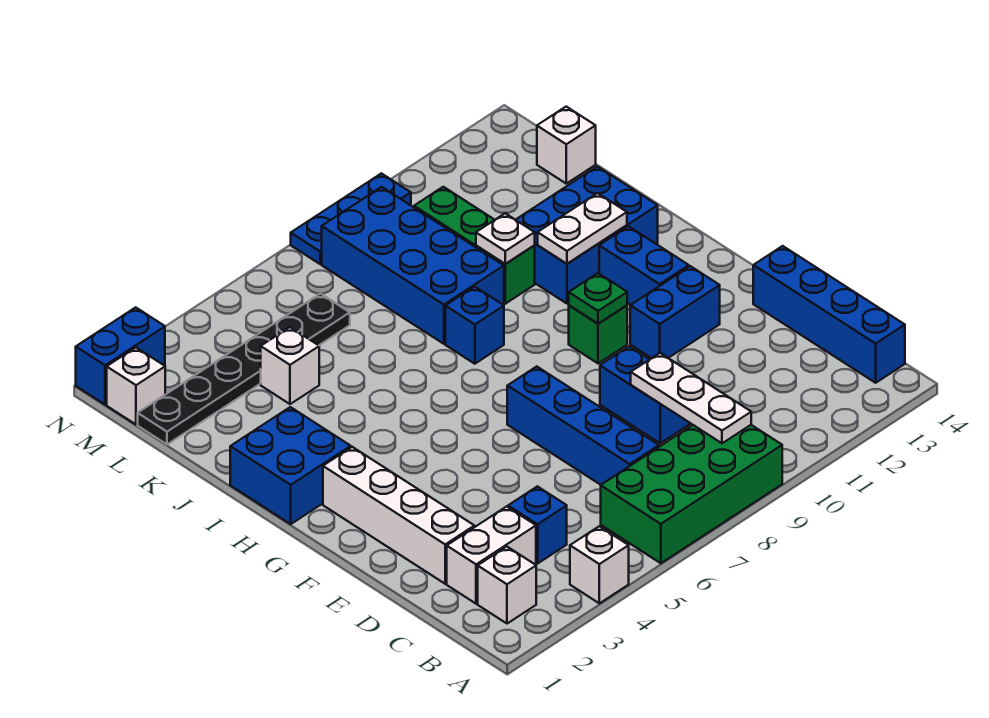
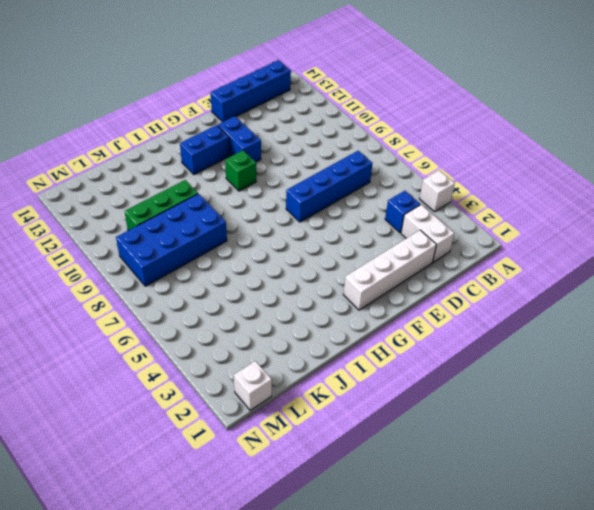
none -> green 2x4 brick [601,425,782,563]
none -> white 1x1 brick [478,547,536,624]
none -> blue 1x2 brick [600,346,689,443]

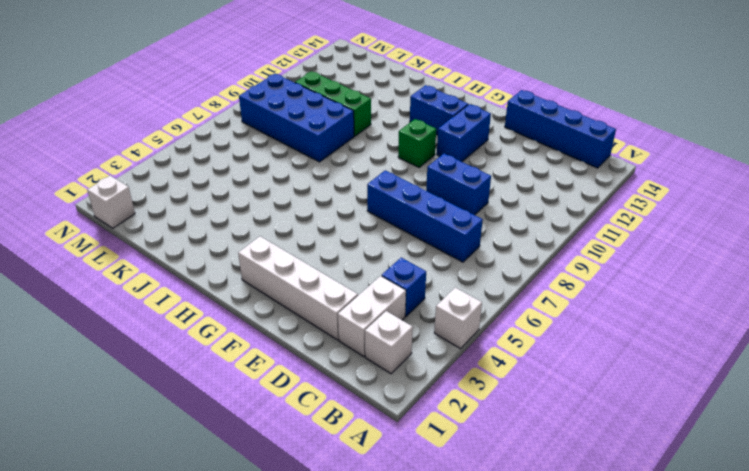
none -> green 2x4 brick [601,425,782,563]
none -> blue 2x2 brick [230,407,351,524]
none -> blue 1x1 brick [445,287,504,364]

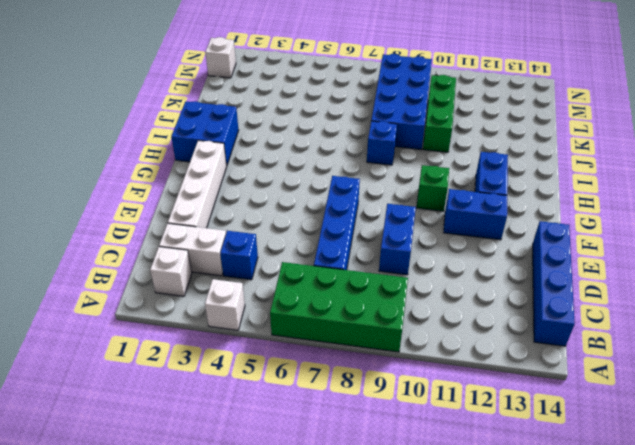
none -> blue 2x3 brick [516,166,658,303]
none -> white 1x1 brick [261,327,319,404]
none -> black 1x6 plate [138,294,350,444]

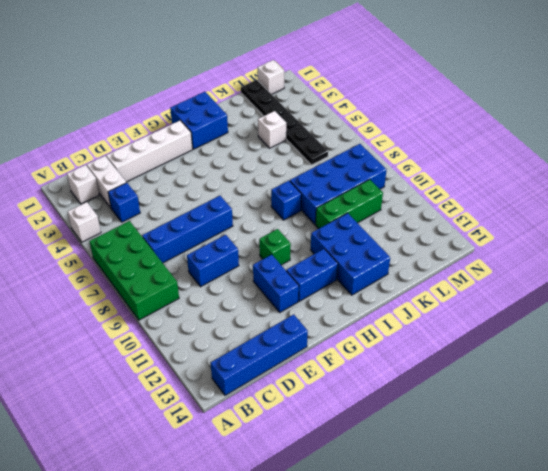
none -> white 1x1 brick [537,107,596,184]
none -> blue 1x2 brick [76,307,165,405]
none -> blue 1x3 plate [291,173,411,264]

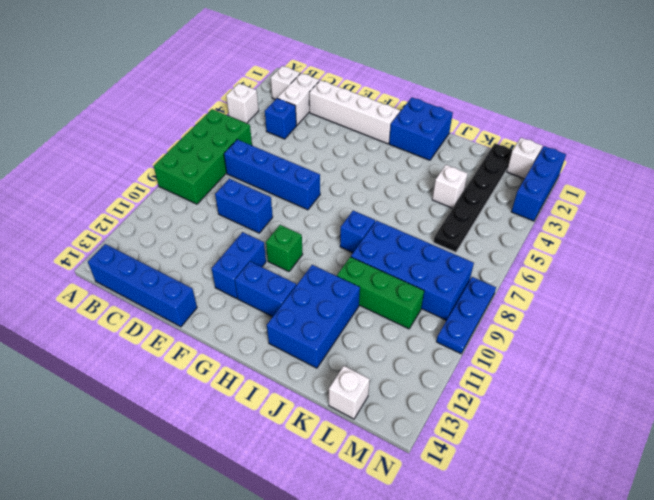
blue 1x3 brick [511,146,566,221] -> blue 1x2 brick [76,307,165,405]
none -> white 1x3 plate [631,353,751,443]
none -> green 1x1 plate [569,273,627,324]
none -> white 1x2 plate [538,193,627,264]

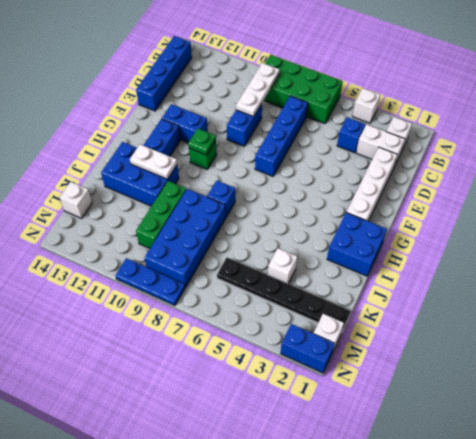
none -> white 1x1 plate [476,213,535,264]

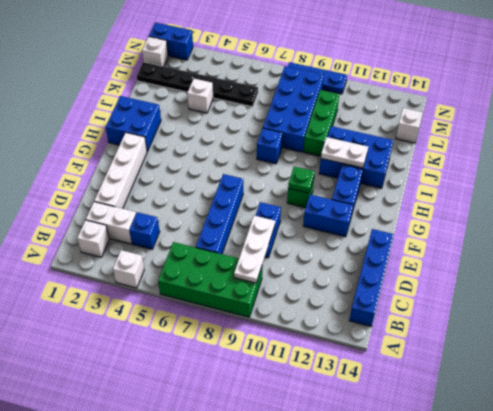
none -> white 1x1 plate [476,213,535,264]

